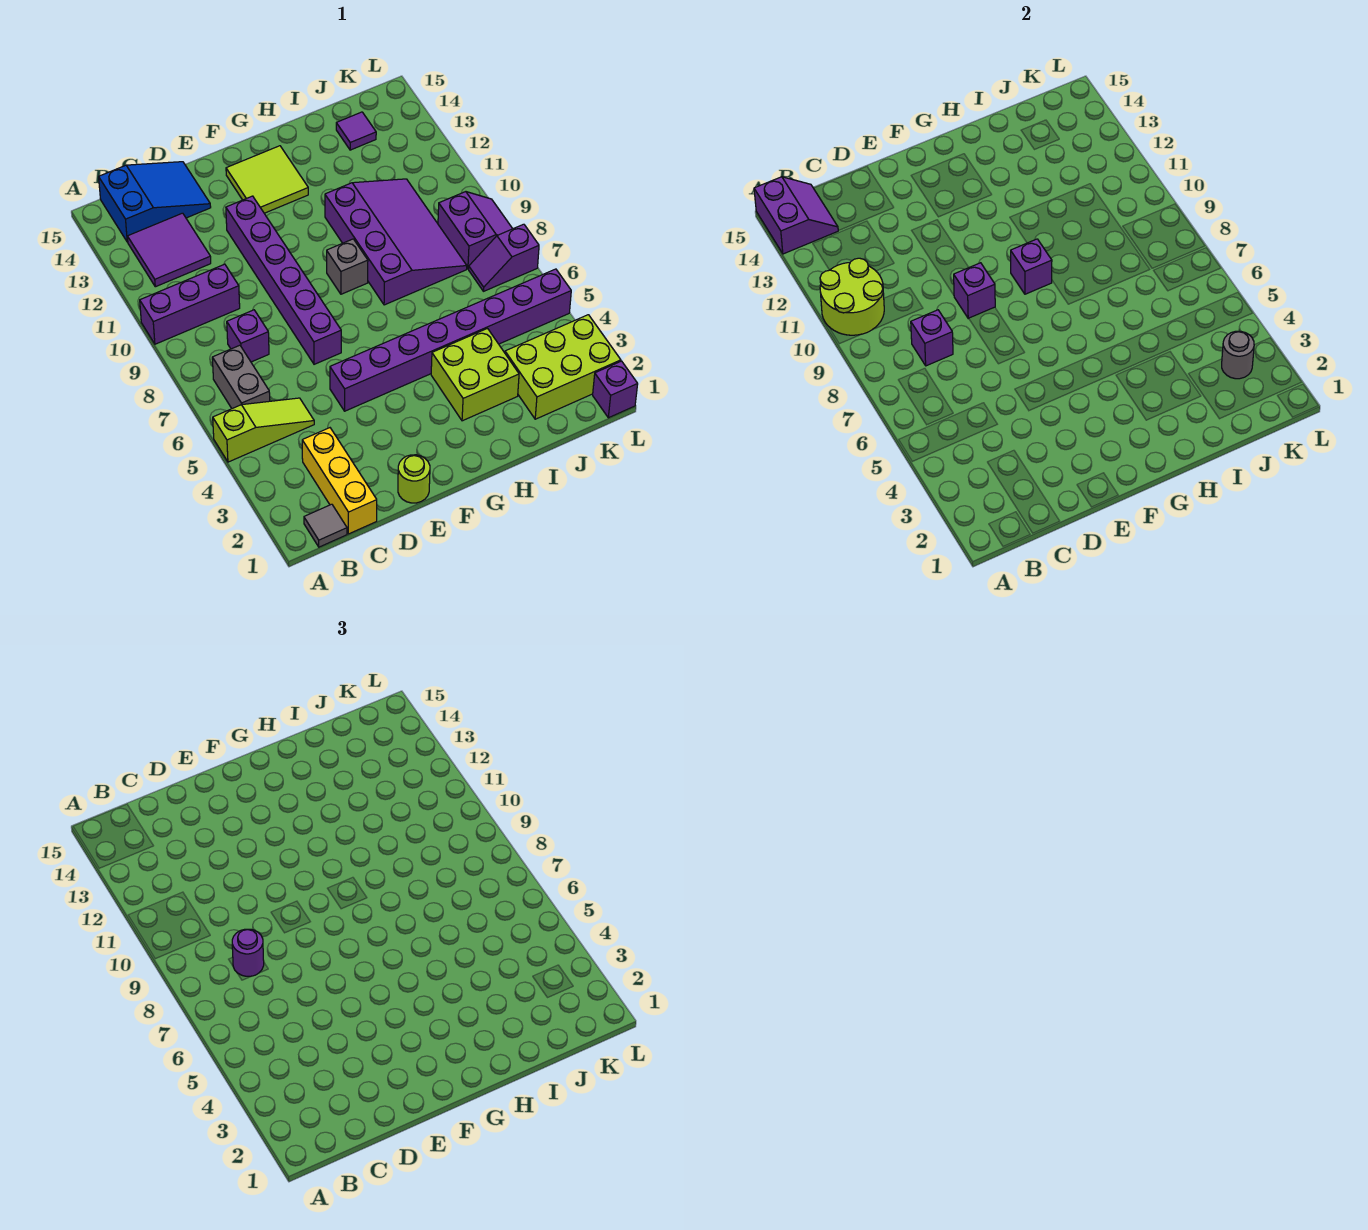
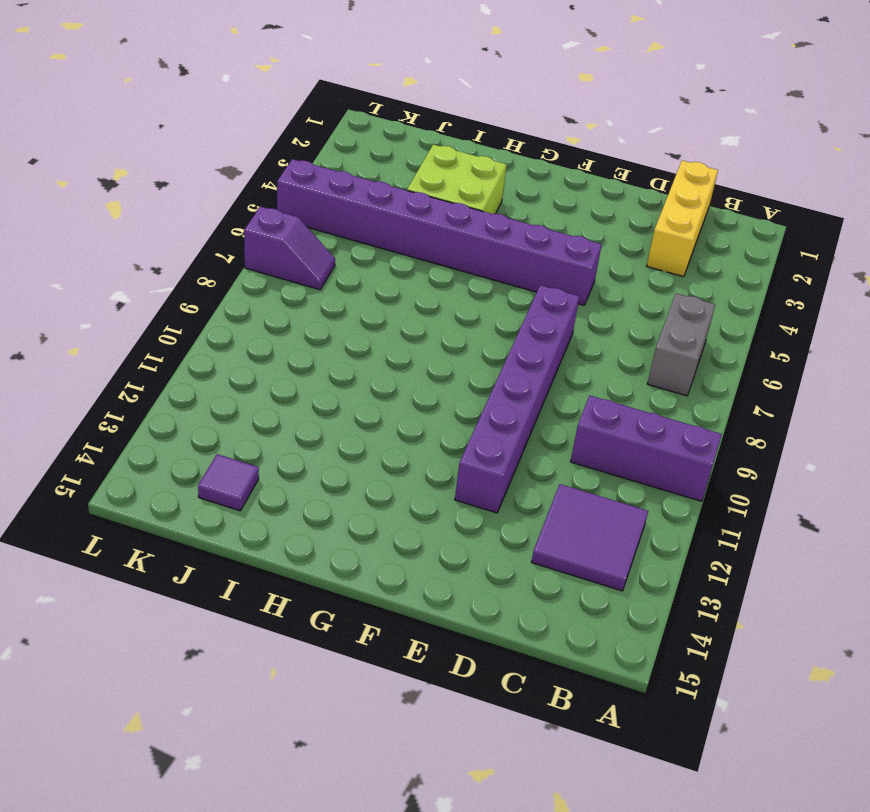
none -> lime 1x3 slope [213,398,314,462]
none -> grey 1x1 tile [304,504,347,547]
none -> blue 2x3 slope [99,162,211,242]

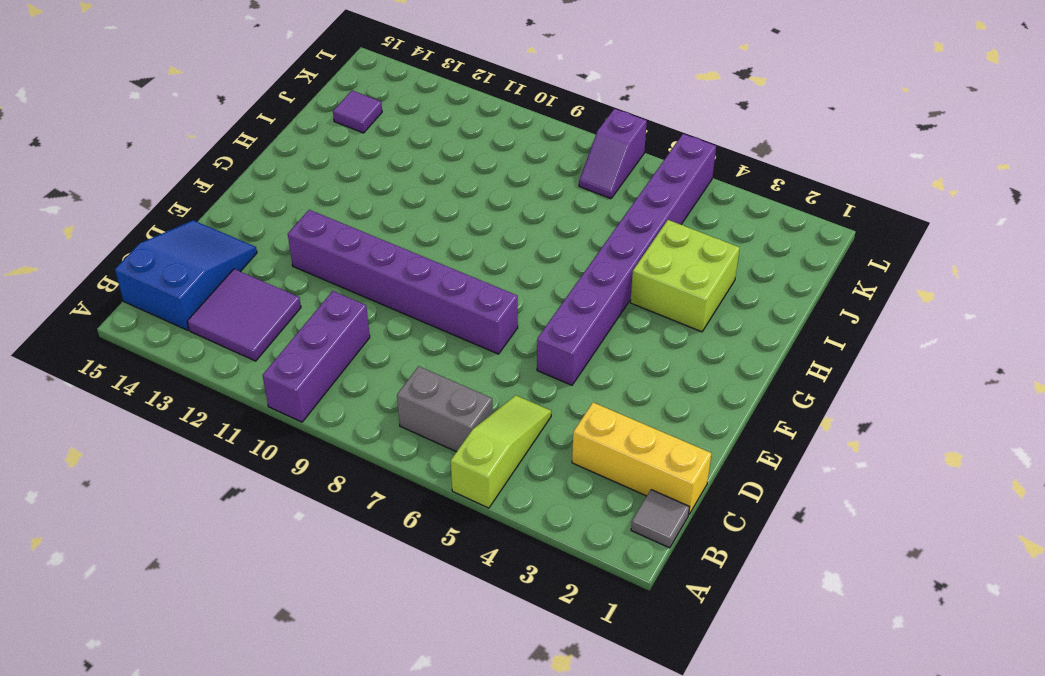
none -> purple 1x1 brick [227,310,269,362]
none -> lime 1x1 round brick [398,455,430,503]
none -> lime 2x2 tile [226,146,308,213]

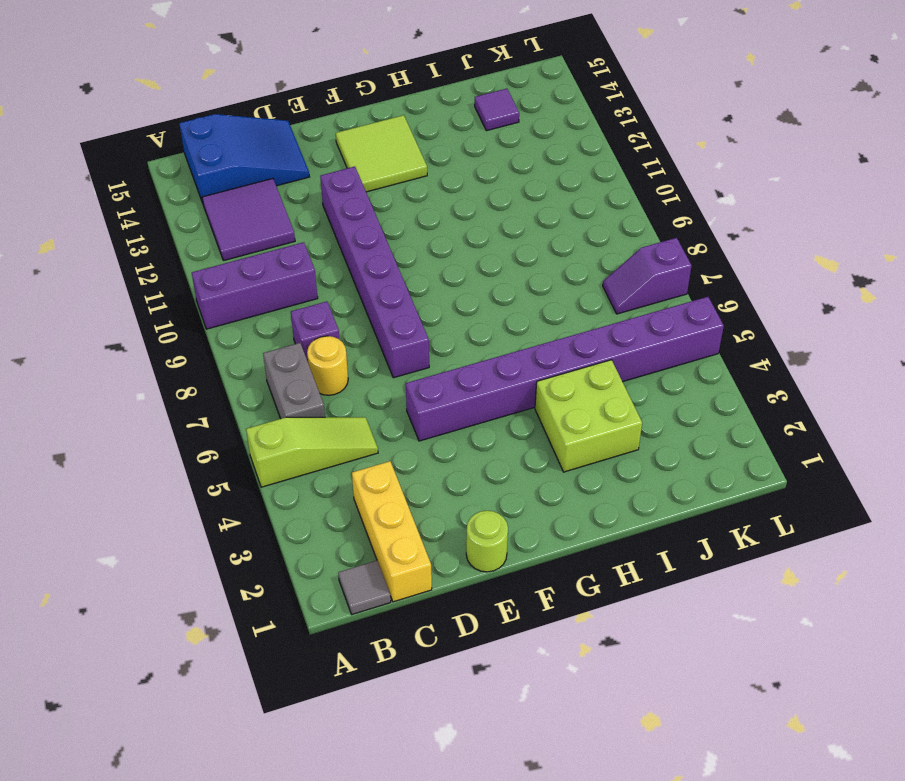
yellow 1x1 round brick [307,336,348,395] -> none
none -> grey 1x1 brick [327,239,368,294]
none -> purple 3x4 slope [325,179,467,305]
none -> lime 2x3 brick [505,315,621,419]

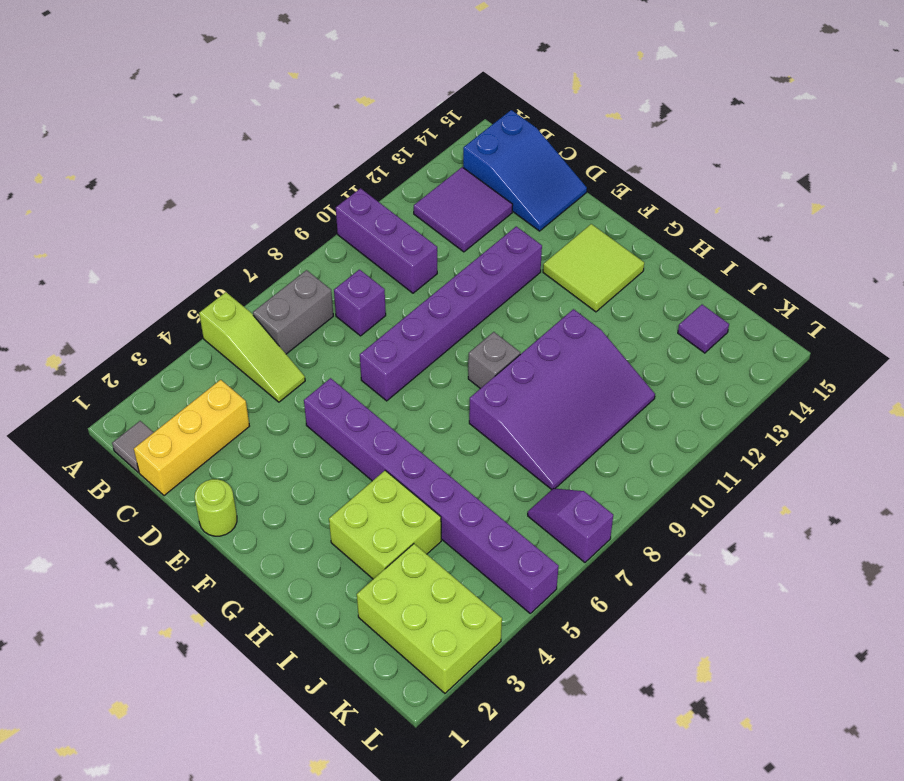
none -> purple 2x2 slope [438,192,513,269]
none -> purple 1x1 brick [593,361,638,418]
none -> lime 2x2 round brick [820,258,884,335]

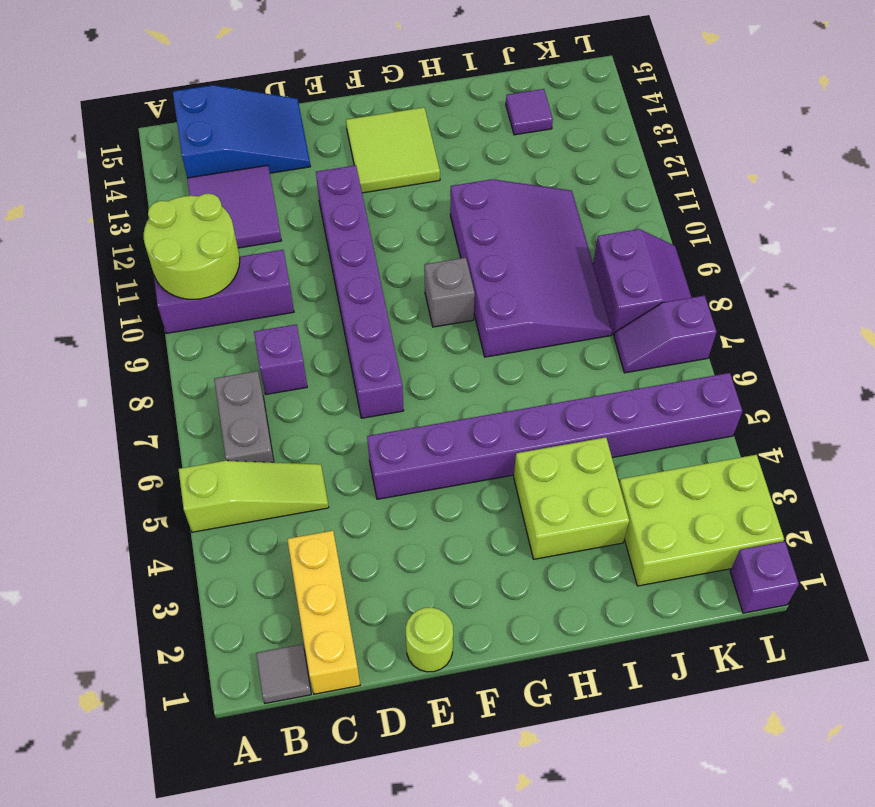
none -> purple 2x2 slope [754,177,838,254]
none -> purple 1x1 brick [911,310,953,366]
none -> purple 1x1 brick [954,263,995,319]

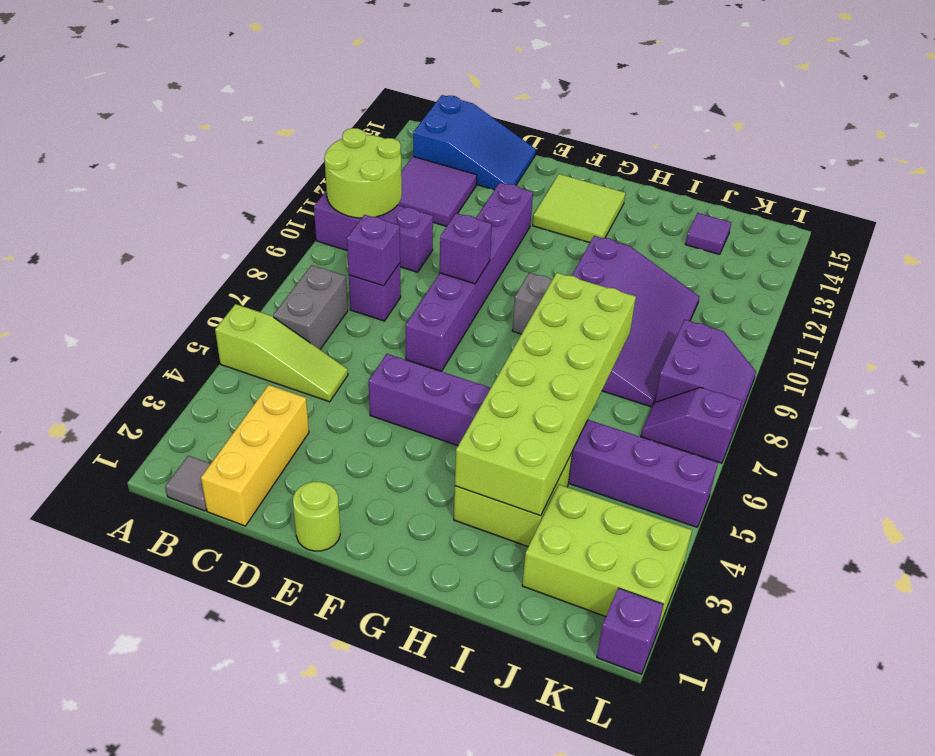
lime 2x6 brick [455,273,636,516] -> none
none -> purple 2x2 slope [754,177,838,254]
none -> purple 1x1 brick [1011,239,1052,294]
none -> grey 1x1 round brick [1222,331,1254,379]

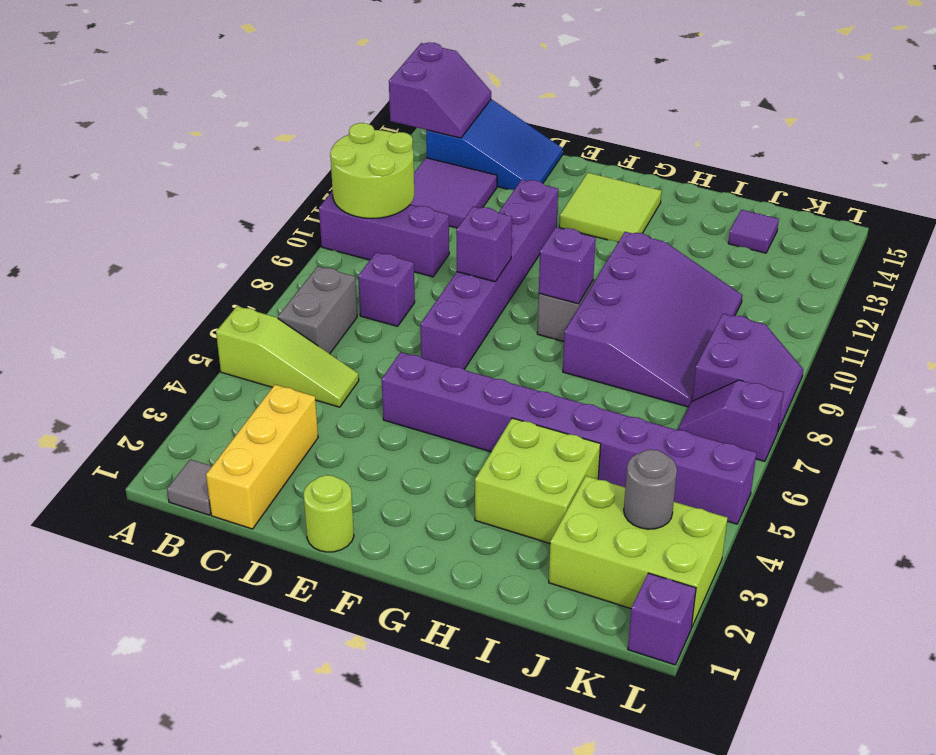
none -> purple 1x1 brick [911,310,953,366]
none -> purple 1x1 round brick [232,929,264,976]

